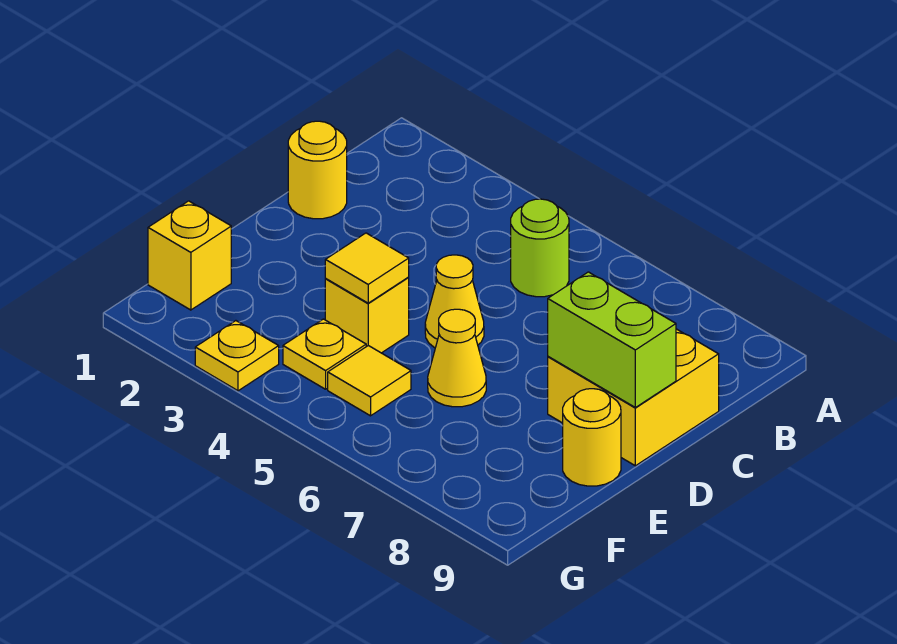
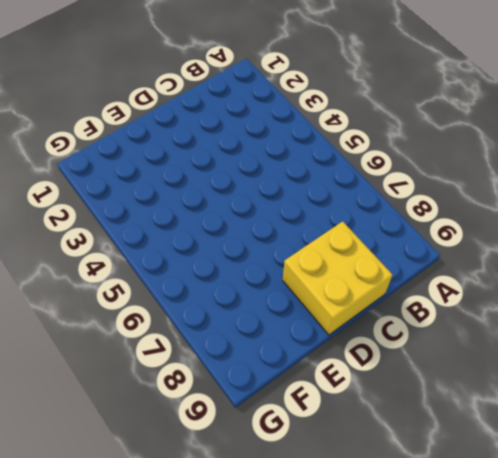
none -> lime 1x1 round brick [511,199,569,297]
none -> yellow 1x1 round brick [288,121,347,219]
none -> yellow 1x1 cone [425,255,484,348]

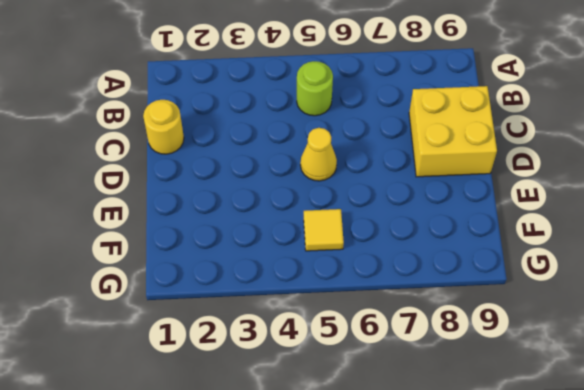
none -> yellow 1x1 brick [325,278,409,353]
none -> yellow 1x1 cone [428,309,486,407]
none -> yellow 1x1 round brick [563,389,621,486]

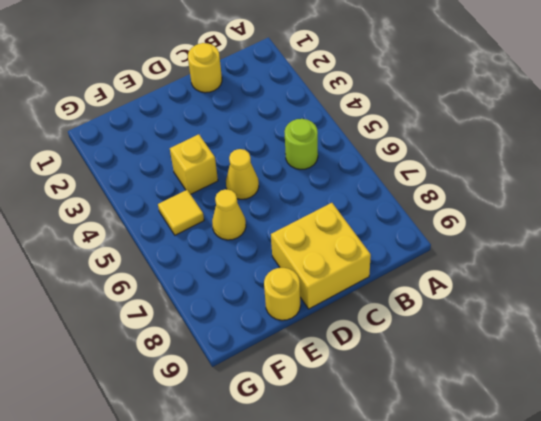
none -> yellow 1x1 brick [148,201,231,310]
none -> yellow 1x1 plate [283,319,366,389]
none -> yellow 1x1 plate [195,321,279,391]

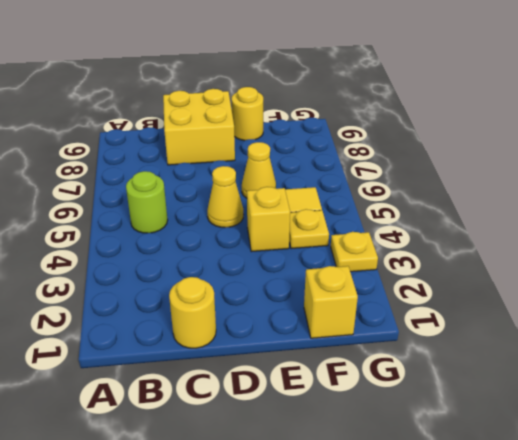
none -> lime 1x2 brick [548,272,676,407]
none -> yellow 1x1 tile [325,233,409,303]

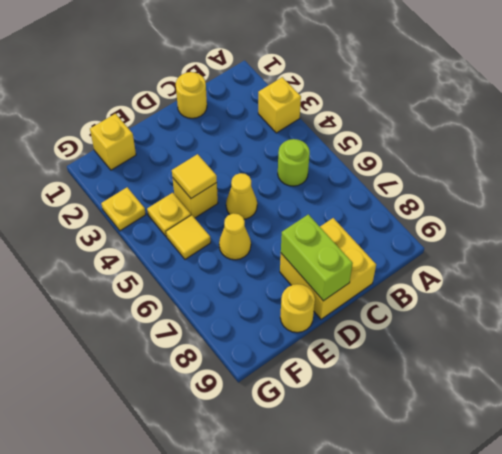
yellow 1x1 brick [258,77,301,133] -> none

